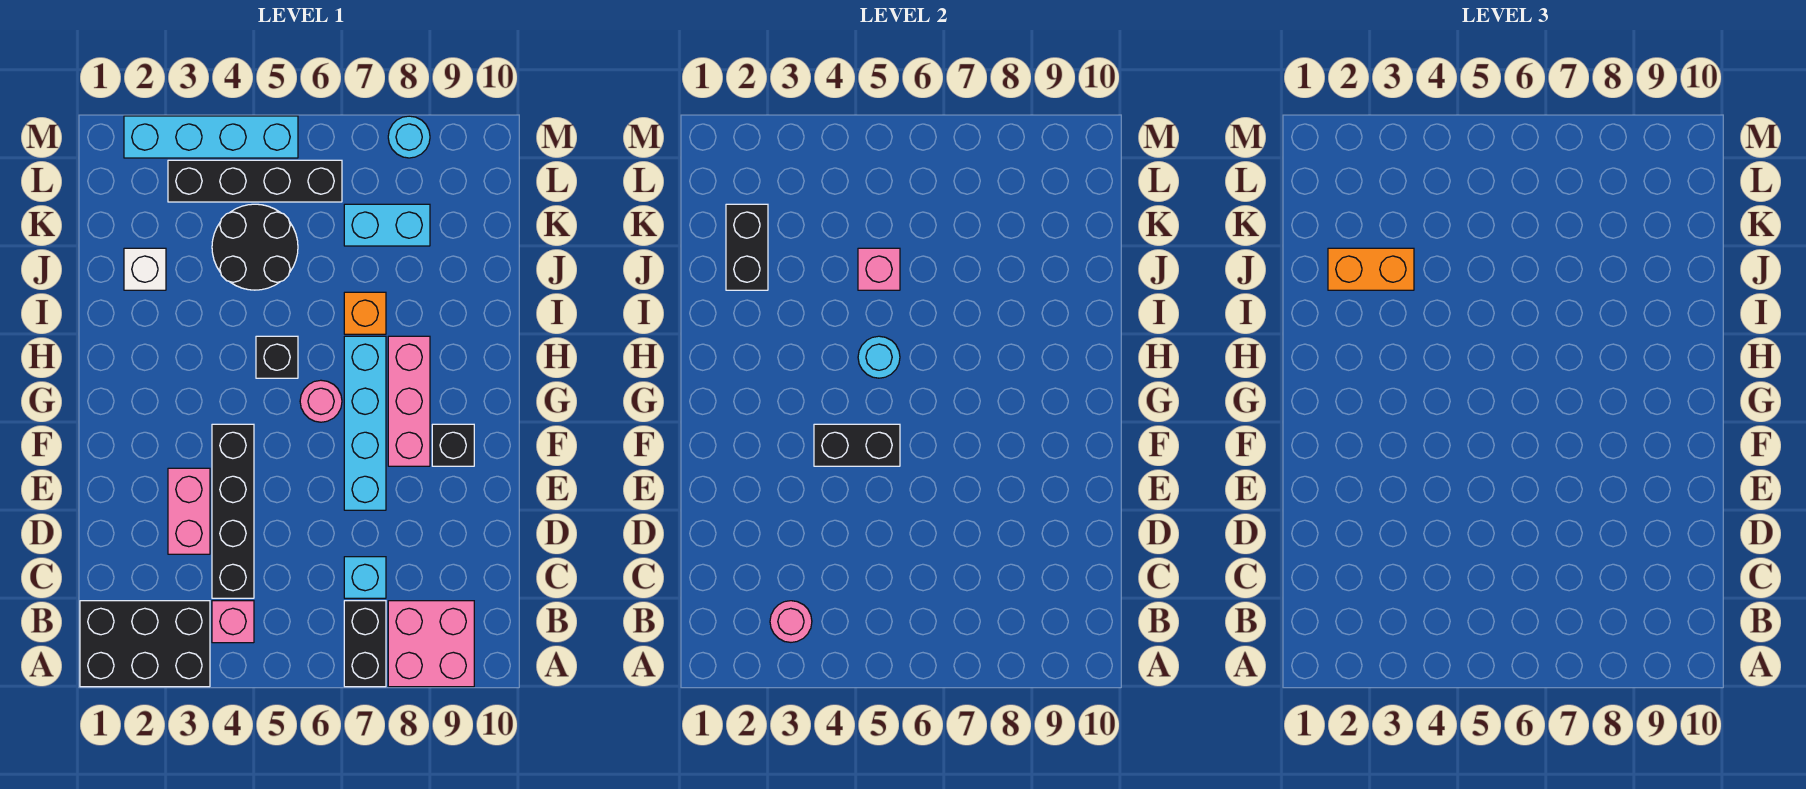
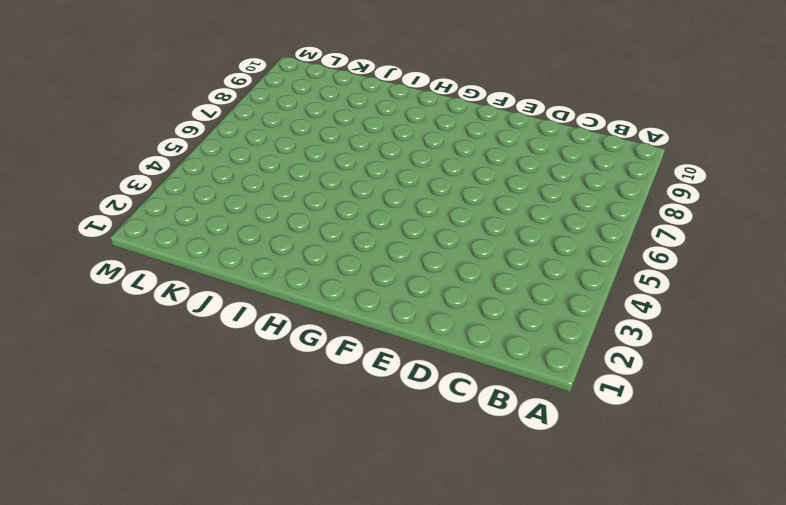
none -> black 2x3 brick [80,601,210,687]
none -> black 1x2 brick [344,601,386,687]
none -> pink 2x2 brick [388,601,474,687]

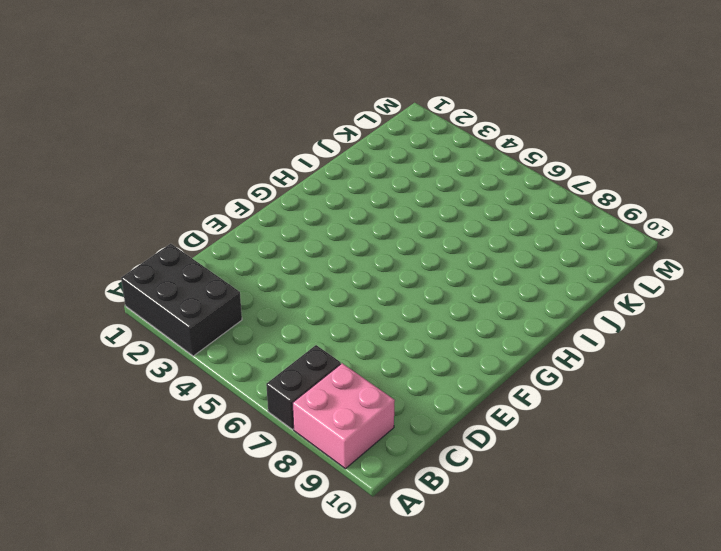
none -> pink 1x1 brick [212,601,254,643]
none -> black 1x4 brick [212,424,254,598]
none -> cyan 1x1 brick [344,557,386,598]

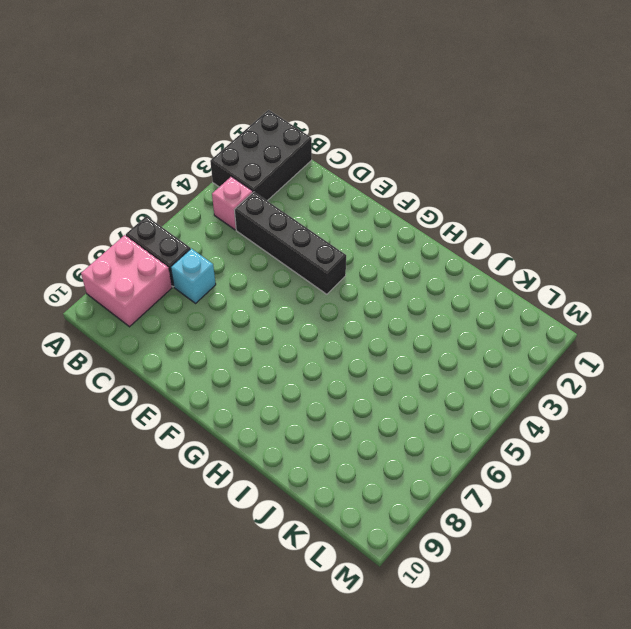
none -> pink 1x2 brick [168,468,210,554]
none -> cyan 1x4 brick [344,336,386,510]
none -> pink 1x3 brick [388,336,430,466]

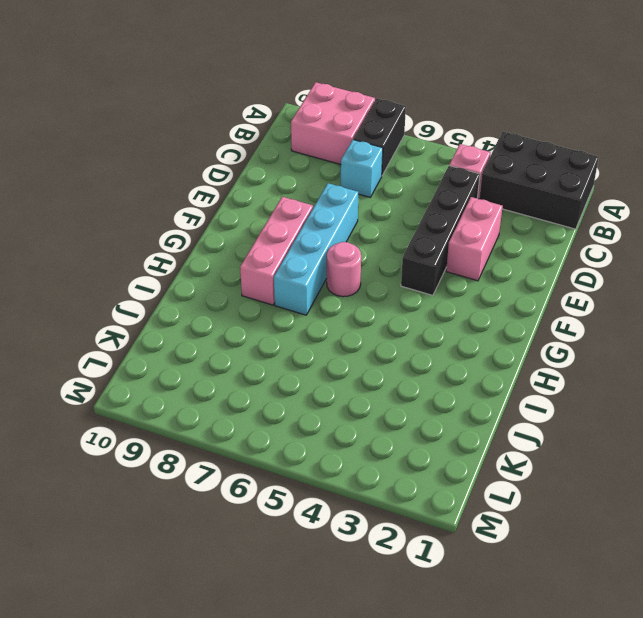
none -> black 1x1 brick [432,424,474,466]
none -> black 1x1 brick [256,336,298,378]
none -> orange 1x1 brick [344,292,386,334]

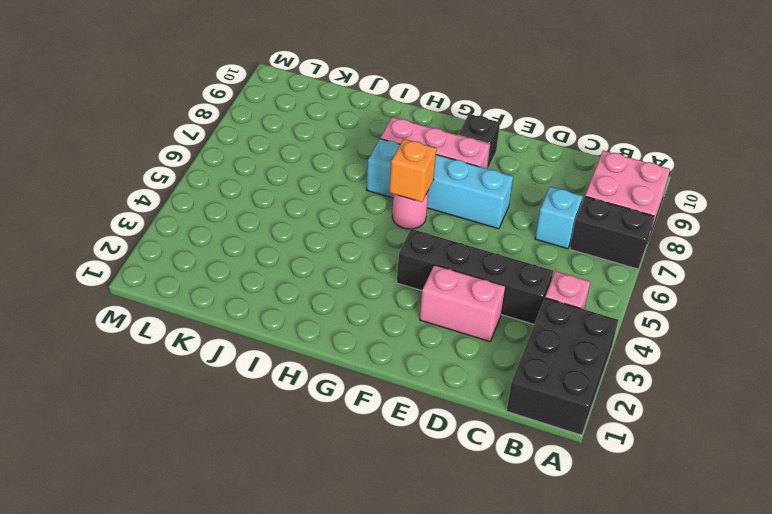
orange 1x1 brick [389,139,436,202] -> orange 1x1 brick moved to [344,292,386,334]
none -> black 1x1 brick [256,336,298,378]
none -> white 1x1 brick [124,248,166,290]
none -> black 2x2 round brick [212,204,298,290]

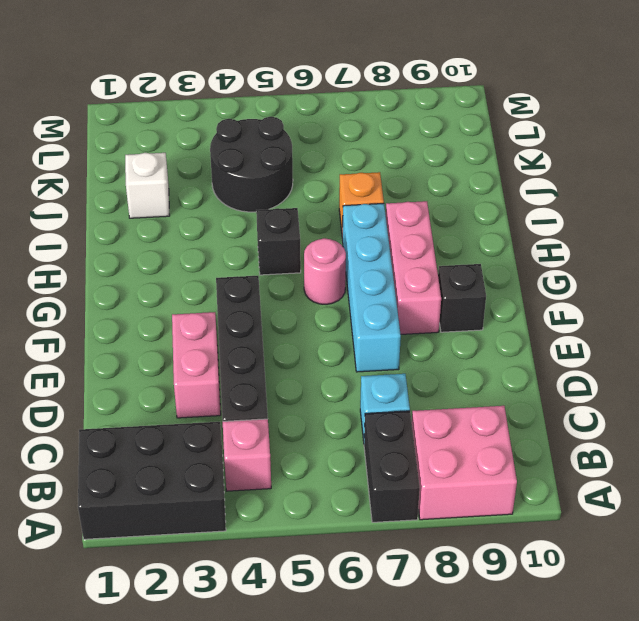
none -> cyan 1x2 brick [344,204,430,246]
none -> black 1x4 brick [168,160,342,202]
none -> cyan 1x4 brick [124,116,298,158]

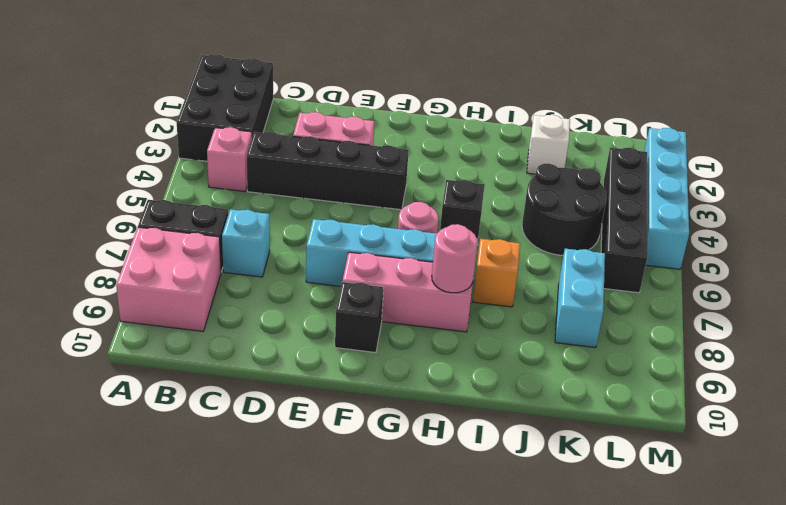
pink 1x1 round brick [432,224,477,293] -> pink 1x1 round brick moved to [770,601,812,642]
none -> cyan 1x1 round brick [388,116,430,158]
none -> black 1x2 brick [814,424,900,466]
none -> cyan 1x1 round brick [858,336,900,378]

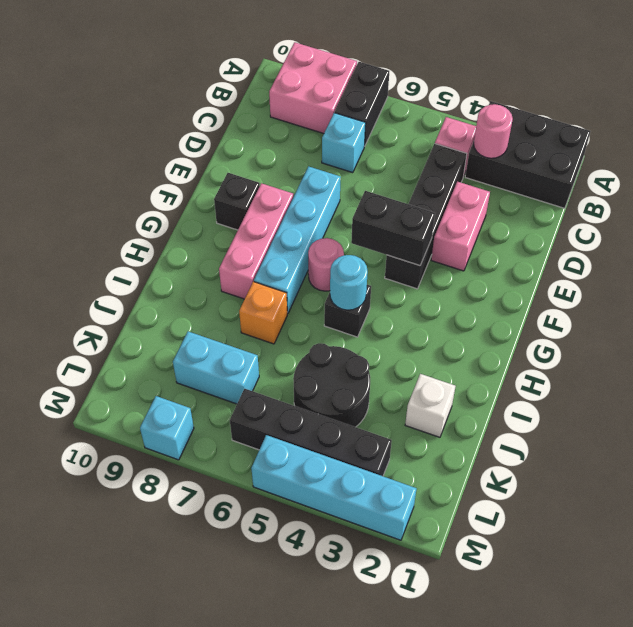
cyan 1x1 brick [140,396,194,460] -> cyan 1x1 round brick [388,116,430,158]
none -> black 1x2 brick [726,204,768,290]
none -> pink 1x1 brick [858,248,900,290]
none -> orange 1x2 brick [1328,248,1414,290]

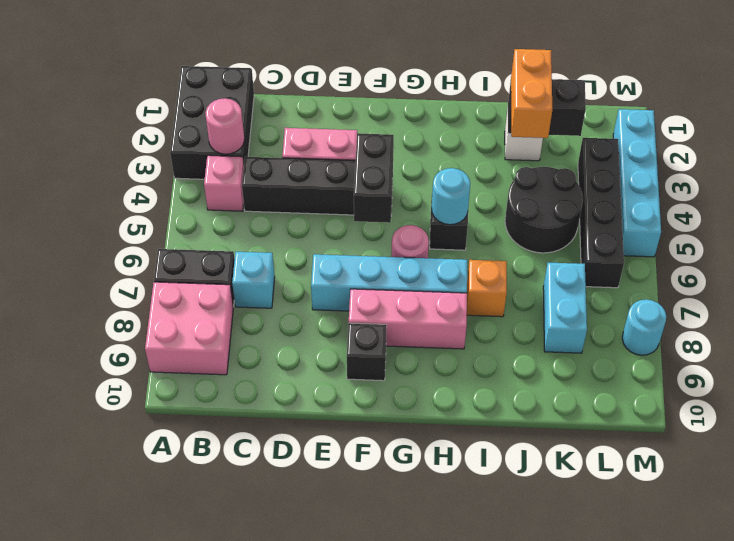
none -> pink 1x1 brick [858,248,900,290]

